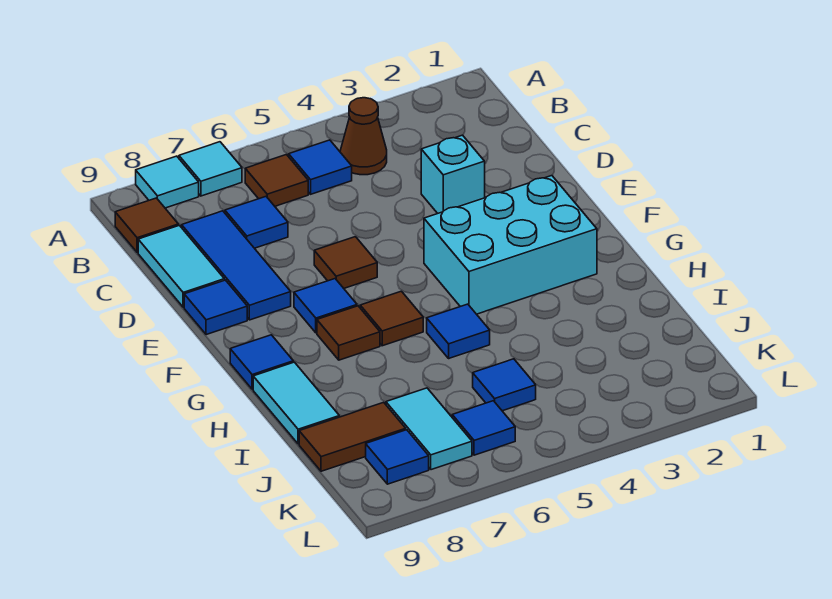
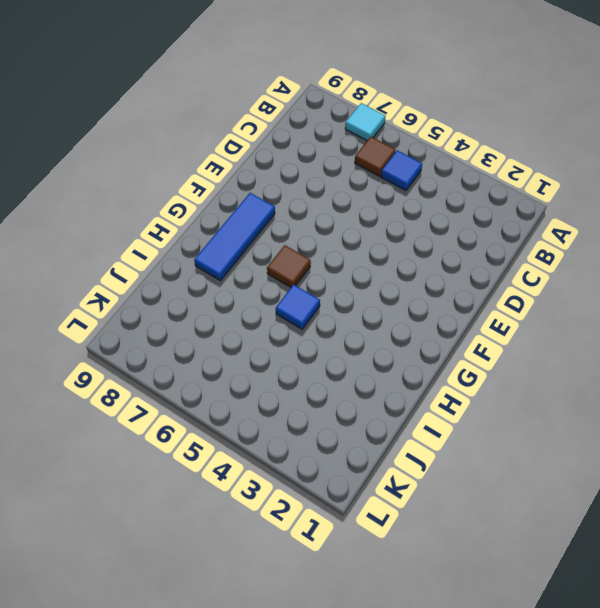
blue 1x3 tile [194,193,275,280] -> blue 1x3 tile moved to [182,211,291,320]
none -> cyan 1x1 tile [136,156,199,208]
none -> brown 1x1 cone [340,98,387,175]
none -> brown 1x1 tile [115,198,178,252]

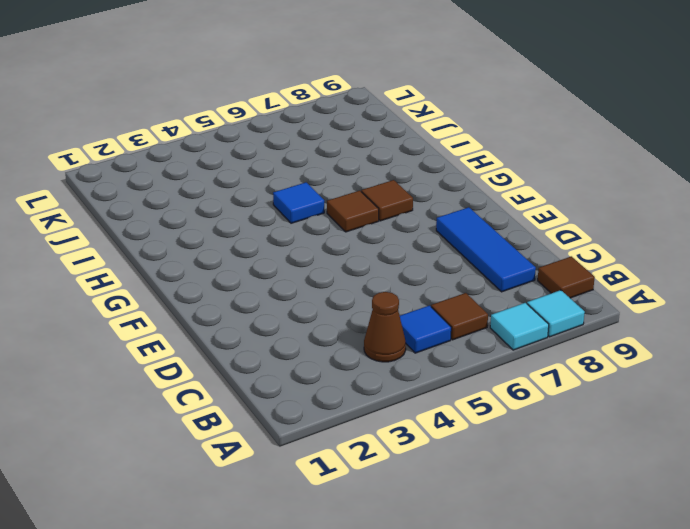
none -> blue 1x1 tile [225,197,288,248]
none -> cyan 1x2 tile [138,225,224,307]
none -> cyan 1x1 brick [421,135,485,213]

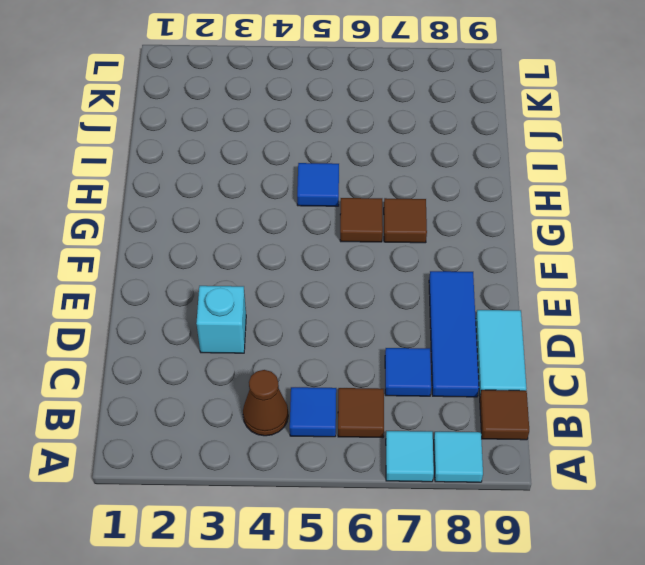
none -> brown 1x1 tile [314,237,377,288]
none -> blue 1x1 tile [184,280,247,335]
none -> cyan 2x3 brick [424,176,597,314]

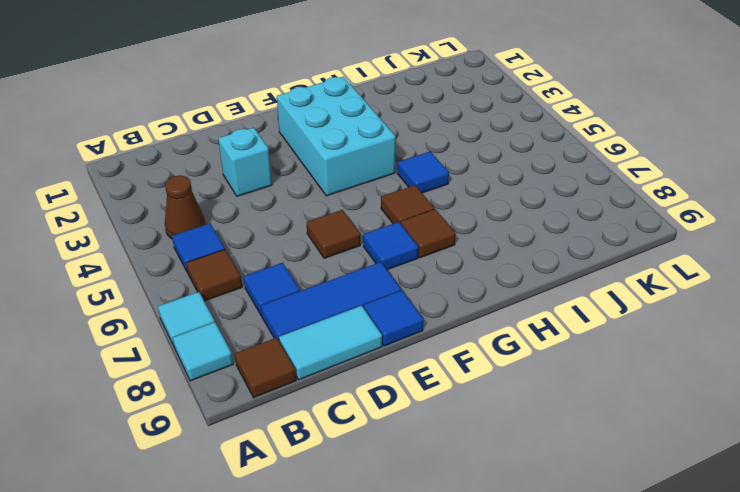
none -> blue 1x1 tile [230,335,293,389]
none -> cyan 1x2 tile [253,362,339,444]
none -> blue 1x1 tile [473,359,536,411]

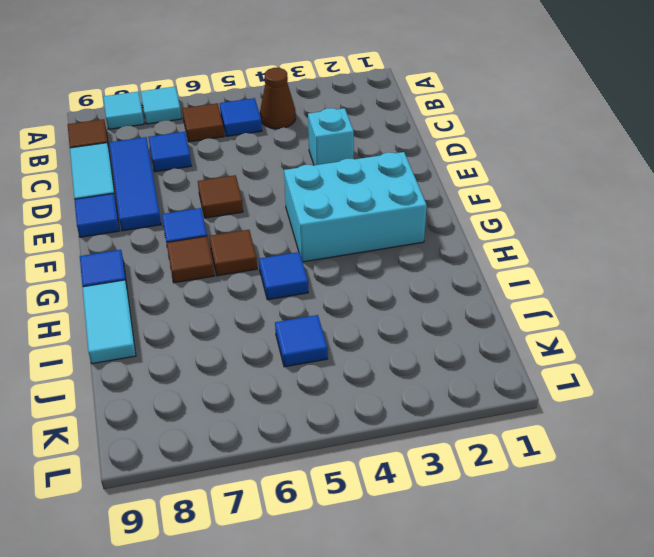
none -> cyan 1x2 tile [386,388,472,470]
none -> brown 1x2 tile [299,402,406,471]
none -> blue 1x1 tile [452,401,515,455]

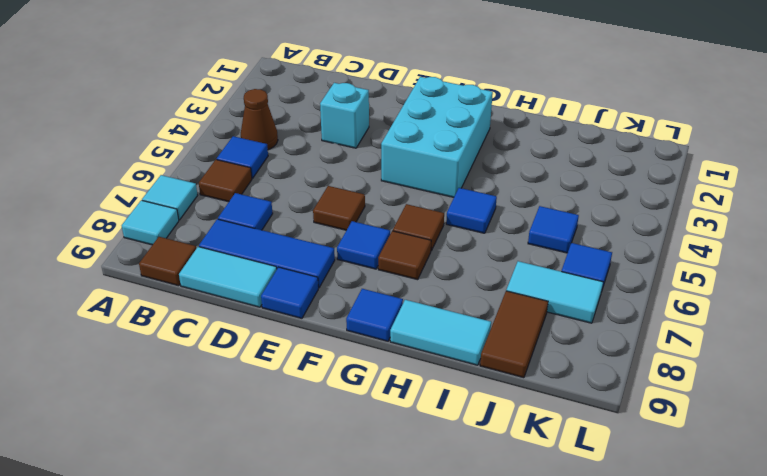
none -> blue 1x1 tile [366,430,429,484]

